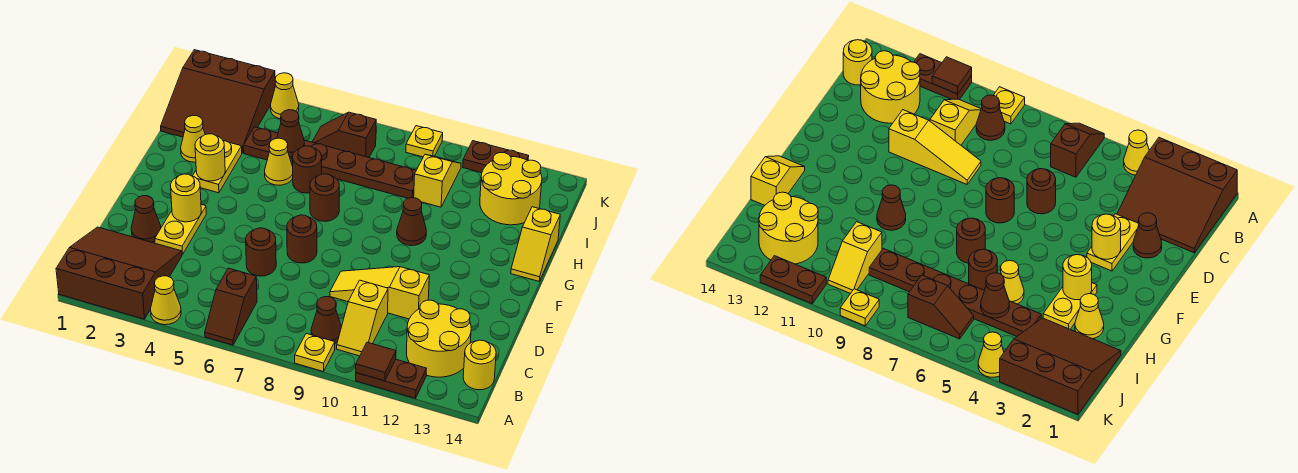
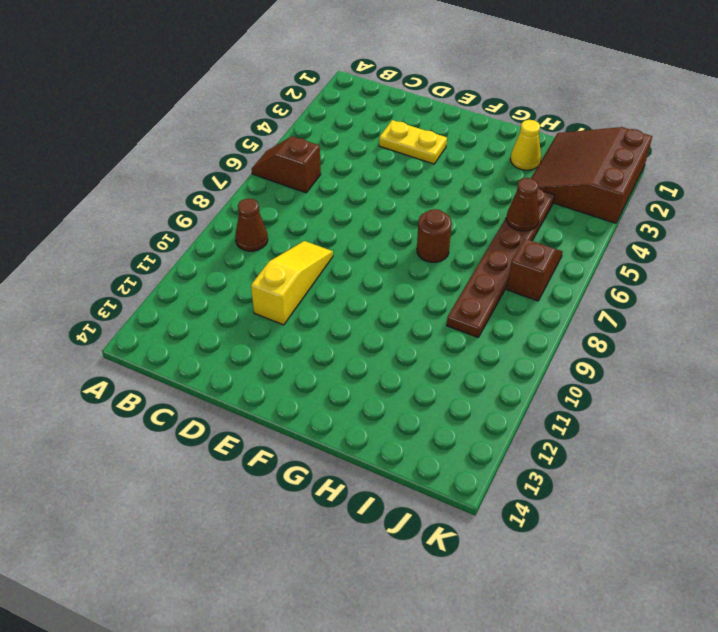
none -> brown 3x3 slope [56,227,182,319]
none -> yellow 1x1 cone [151,276,181,325]
none -> yellow 1x1 plate [295,334,335,372]
none -> brown 1x2 plate [356,359,427,398]

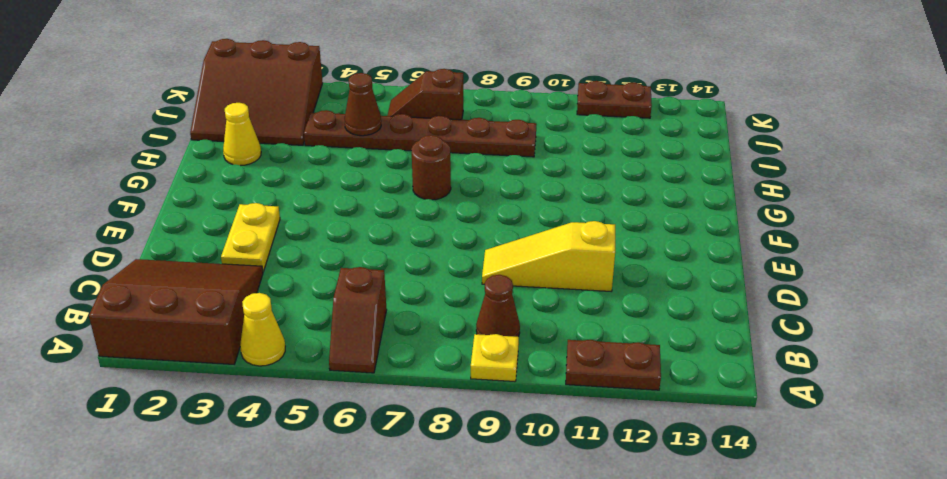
none -> yellow 1x2 slope [337,280,388,356]
none -> yellow 2x2 round brick [407,300,471,377]
none -> yellow 1x1 round brick [463,340,496,390]
none -> brown 1x1 cone [131,196,161,242]

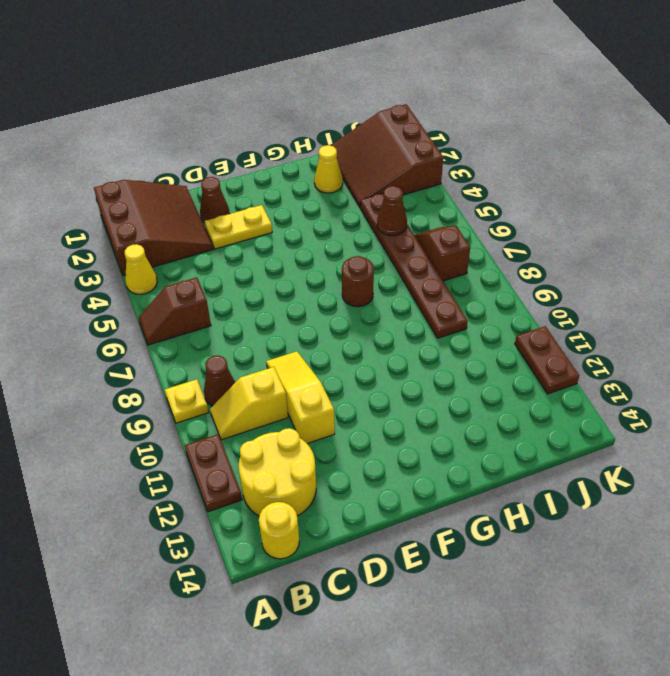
none -> brown 1x1 round brick [246,228,276,276]
none -> brown 1x1 round brick [287,215,317,263]
none -> yellow 1x2 plate [193,141,242,193]
none -> brown 1x1 cone [397,198,426,246]

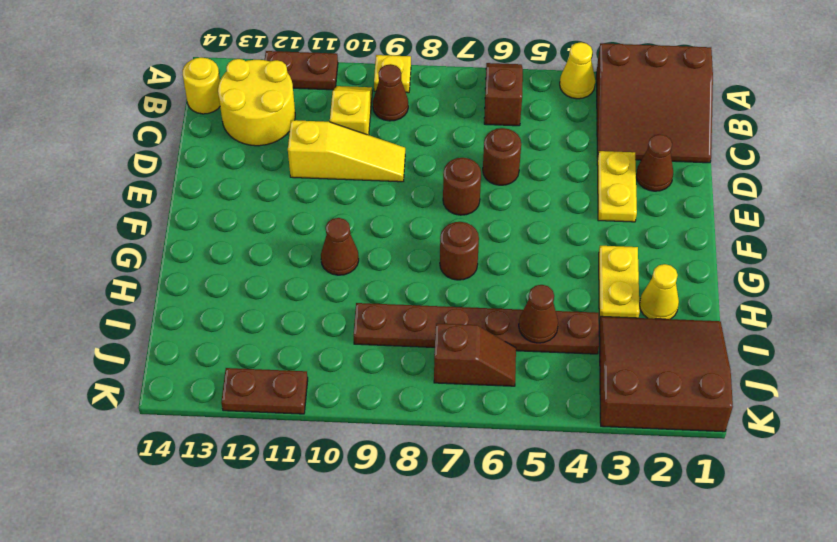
none -> yellow 1x2 slope [511,207,560,281]
none -> yellow 1x1 cone [265,138,293,185]
none -> brown 1x1 round brick [293,146,322,193]
none -> yellow 1x2 slope [414,155,461,207]

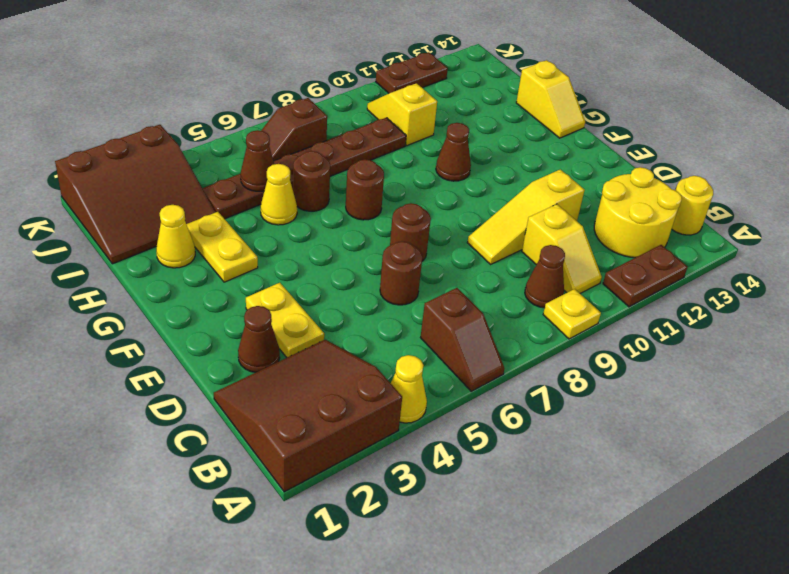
none -> yellow 2x2 round brick [480,153,542,225]
none -> yellow 1x1 cone [271,73,299,119]
none -> yellow 1x1 plate [406,126,443,157]
none -> brown 1x1 tile [356,342,396,381]

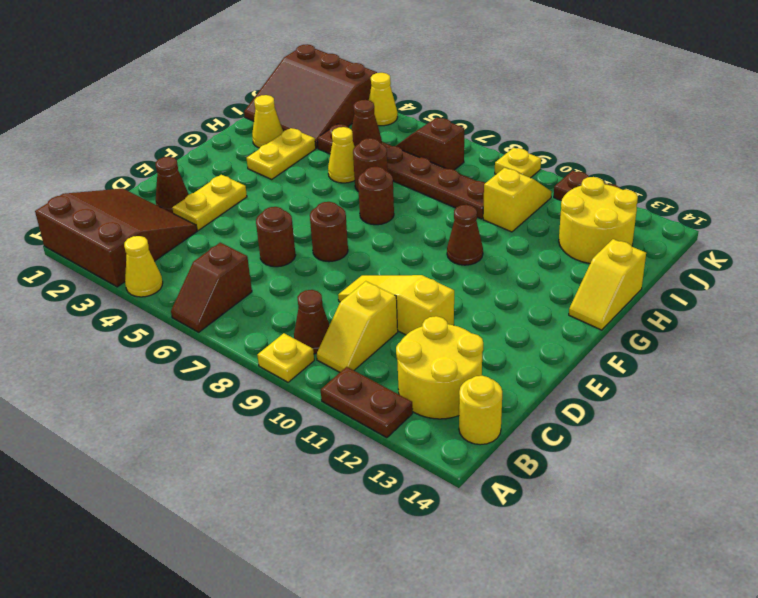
none -> brown 1x1 tile [356,342,396,381]
none -> yellow 1x1 round brick [171,174,201,222]
none -> yellow 1x1 round brick [195,134,225,181]

